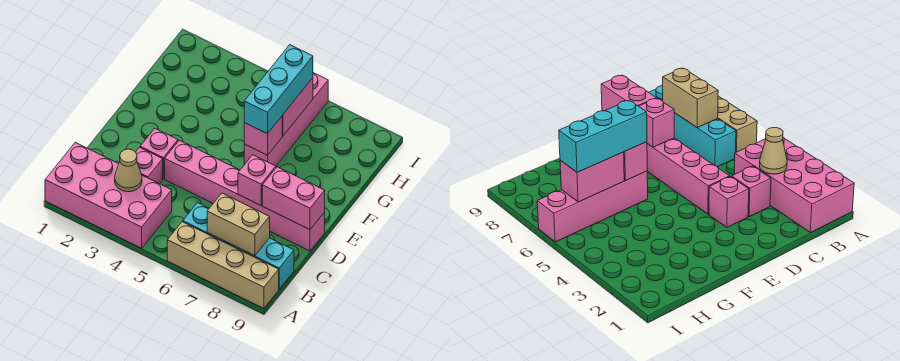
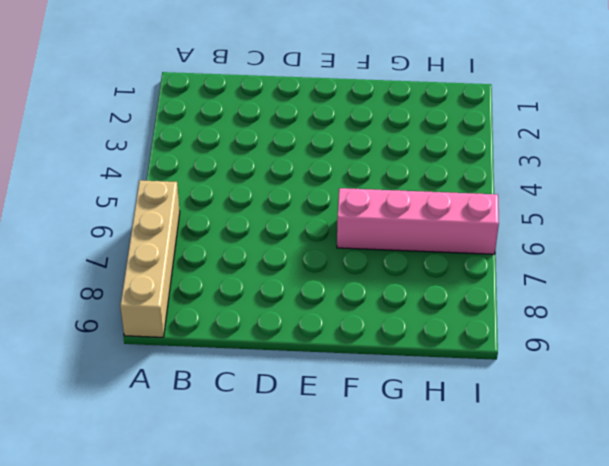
none -> pink 2x4 brick [45,142,172,248]
none -> cyan 1x4 brick [183,203,294,289]
none -> pink 1x1 brick [136,147,163,184]

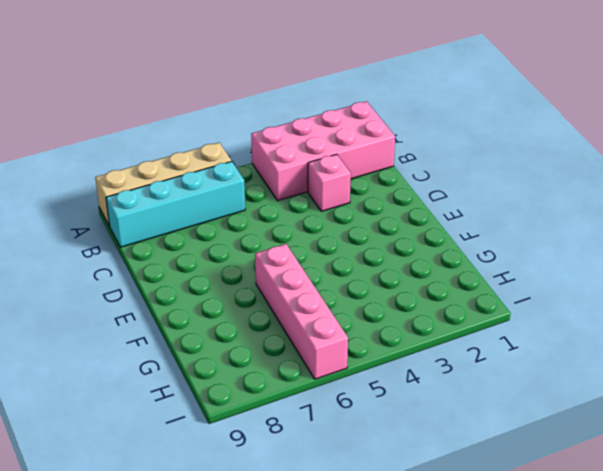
none -> pink 1x1 brick [140,128,178,179]
none -> pink 1x6 brick [165,140,325,251]
none -> tan 1x1 cone [115,149,142,192]

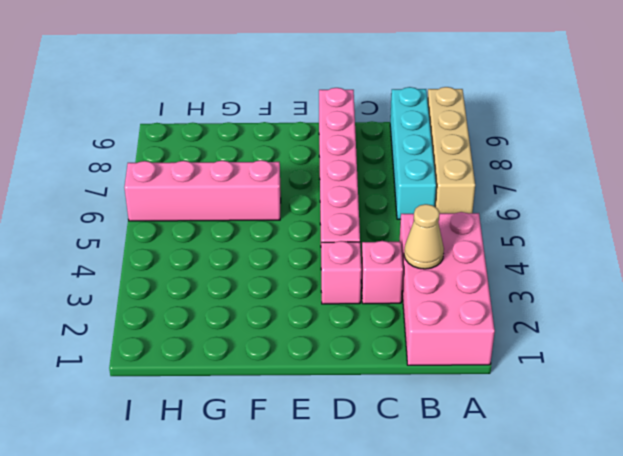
none -> tan 1x2 brick [207,193,270,256]
none -> pink 1x1 brick [238,155,276,205]
none -> pink 1x2 brick [262,167,325,230]

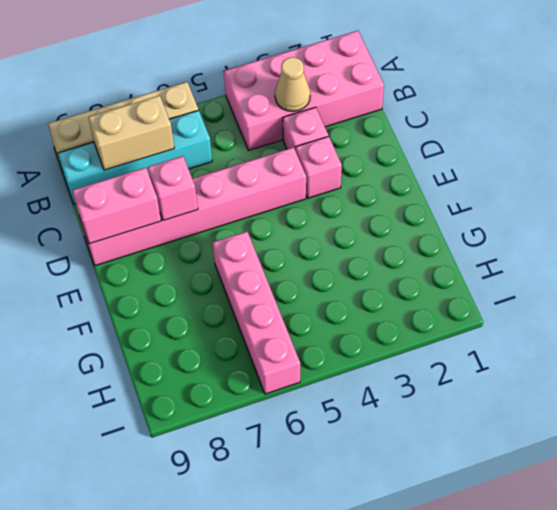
none -> pink 1x1 brick [244,117,282,155]
none -> pink 1x2 brick [282,78,313,136]
none -> cyan 1x3 brick [244,45,313,134]

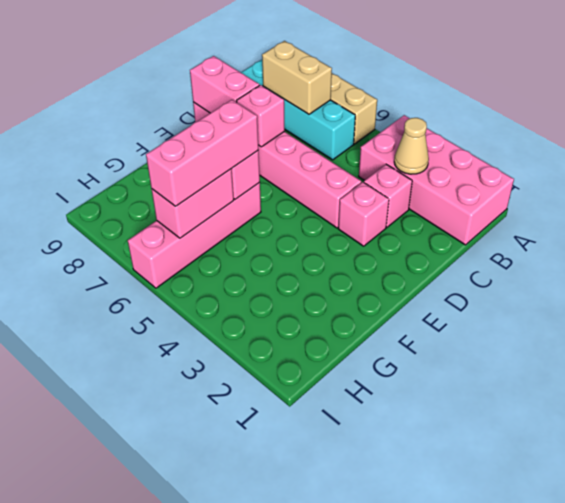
pink 1x3 brick [146,100,259,206] -> cyan 1x3 brick [244,45,313,134]

